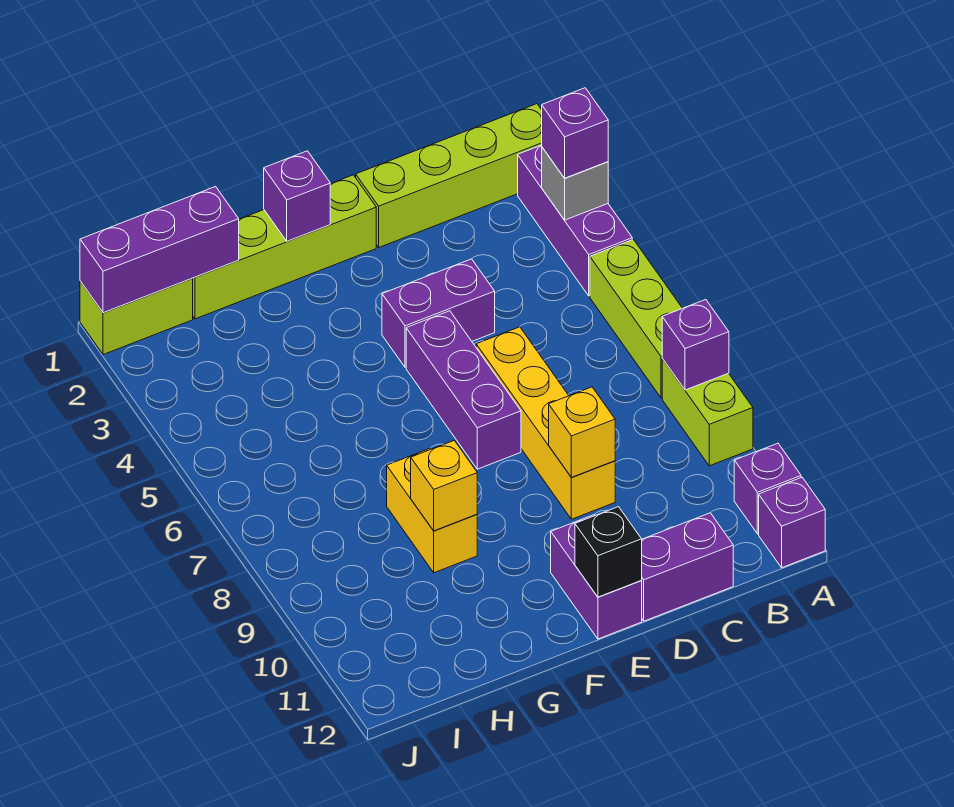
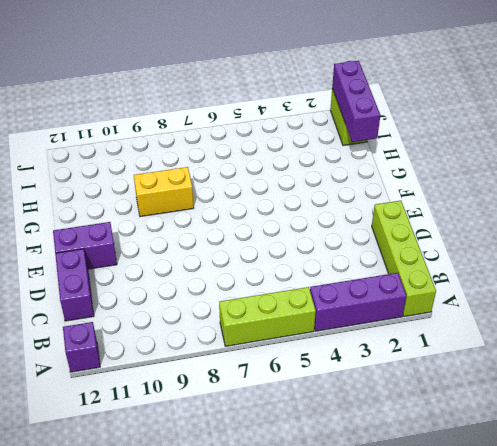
none -> lime 1x2 brick [662,359,753,466]
none -> purple 1x1 brick [734,443,801,534]
none -> purple 1x2 brick [382,259,495,367]

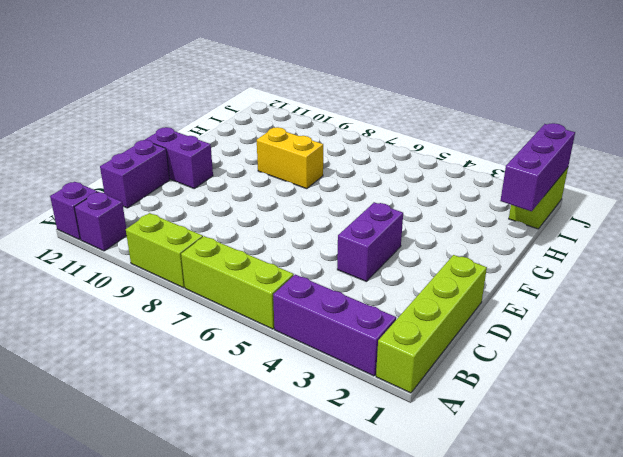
none -> yellow 1x4 brick [476,327,615,519]
none -> lime 1x4 brick [193,175,376,319]
none -> purple 1x3 brick [406,311,521,469]

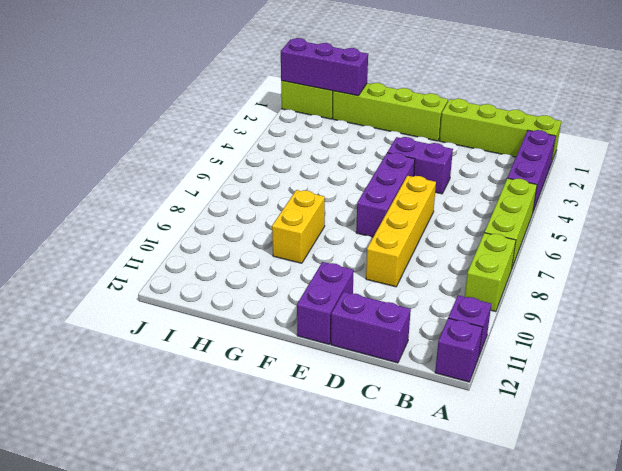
none -> grey 1x1 brick [542,147,608,220]
none -> purple 1x1 brick [662,300,729,390]
none -> yellow 1x1 brick [549,387,615,477]

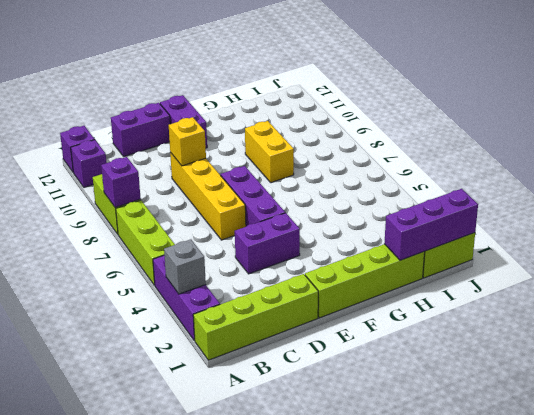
none -> black 1x1 brick [575,507,642,597]
none -> purple 1x1 brick [264,151,330,241]
none -> yellow 1x1 brick [411,440,477,531]

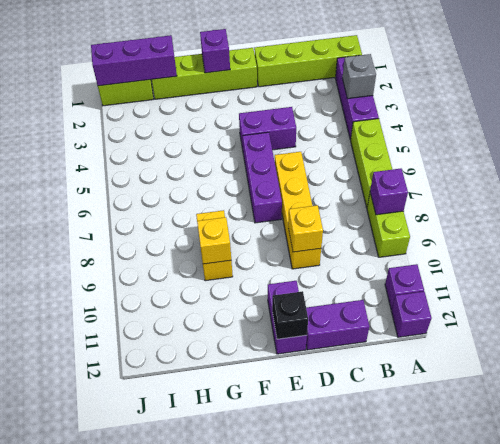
none -> purple 1x1 brick [542,88,608,178]

